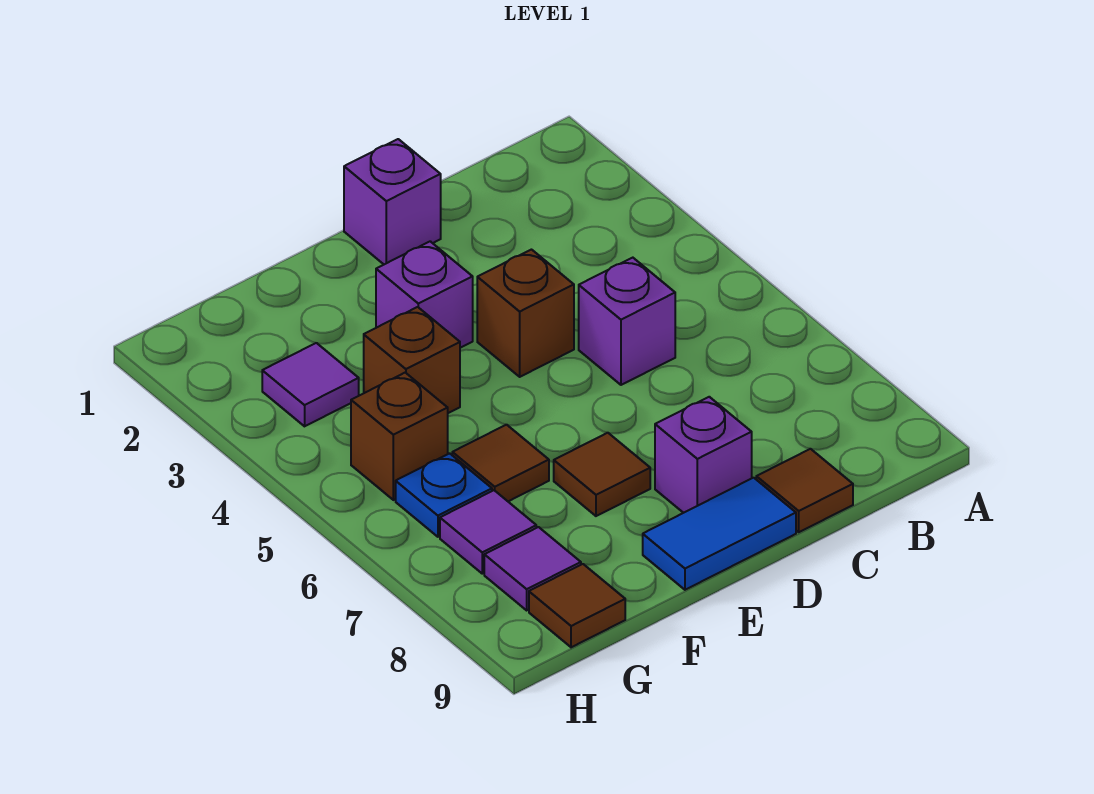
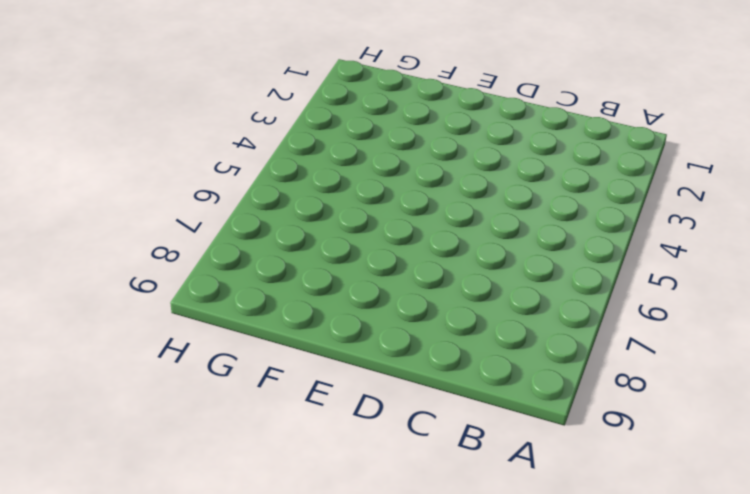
none -> purple 1x1 brick [579,258,675,385]
none -> brown 1x1 tile [756,449,853,532]
none -> purple 1x1 brick [344,139,441,264]

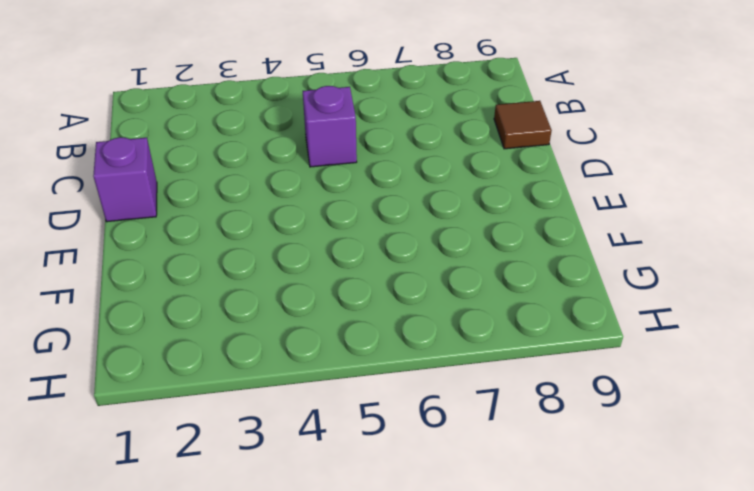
none -> brown 1x1 brick [477,250,574,377]
none -> purple 1x1 brick [655,397,752,513]
none -> blue 1x2 tile [643,478,796,590]

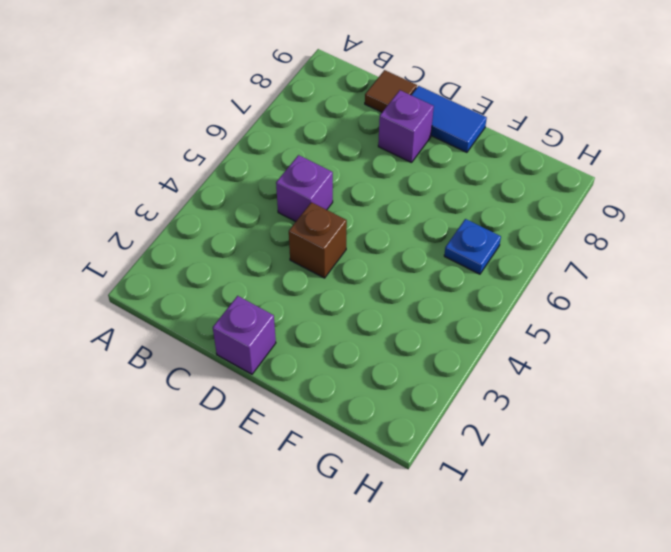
none -> purple 1x1 brick [376,241,473,348]
none -> brown 1x1 tile [554,433,650,516]
none -> brown 1x1 brick [364,307,460,413]

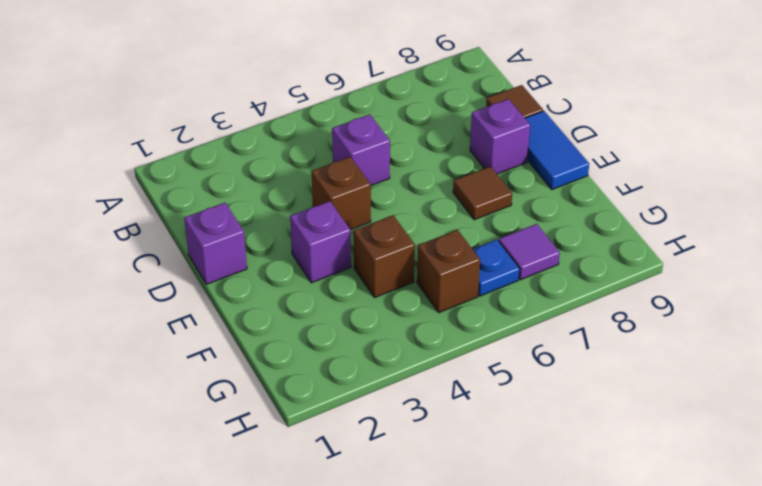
none -> brown 1x1 tile [452,425,549,501]
none -> purple 1x1 tile [262,343,359,426]
none -> purple 1x1 tile [484,527,581,610]

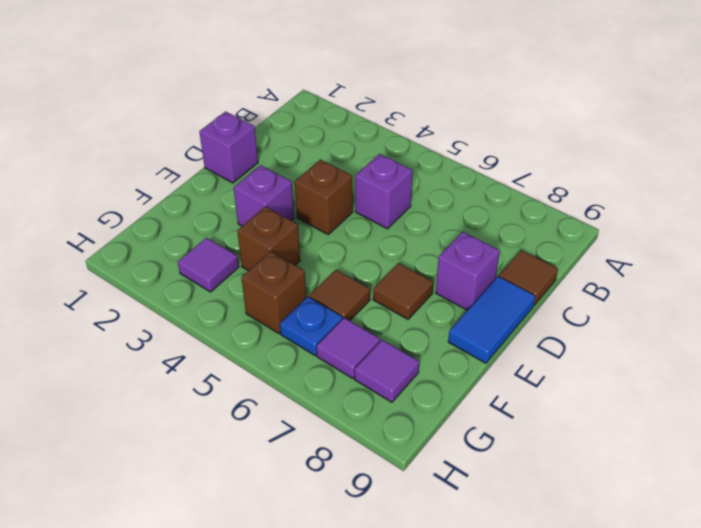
none -> brown 1x1 tile [529,564,625,647]

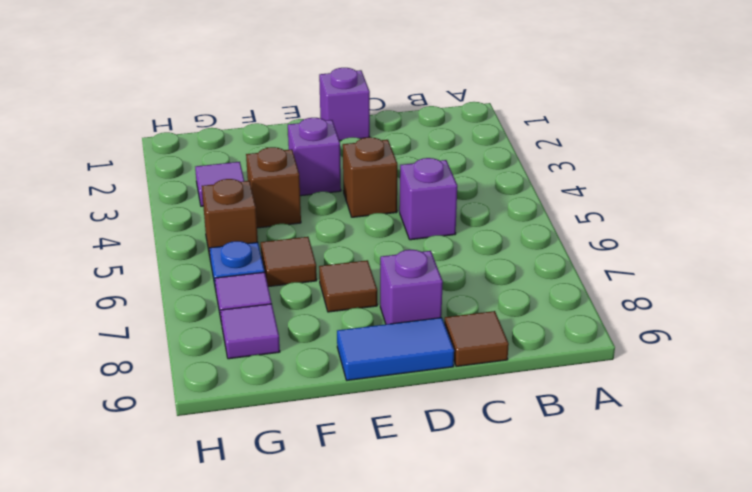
none -> brown 1x1 tile [529,564,625,647]

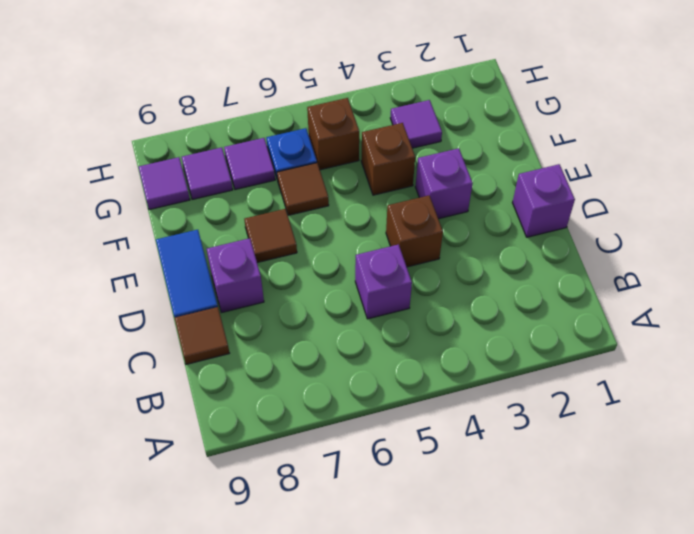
purple 1x1 tile [139,157,190,210] -> brown 1x1 tile [529,564,625,647]

